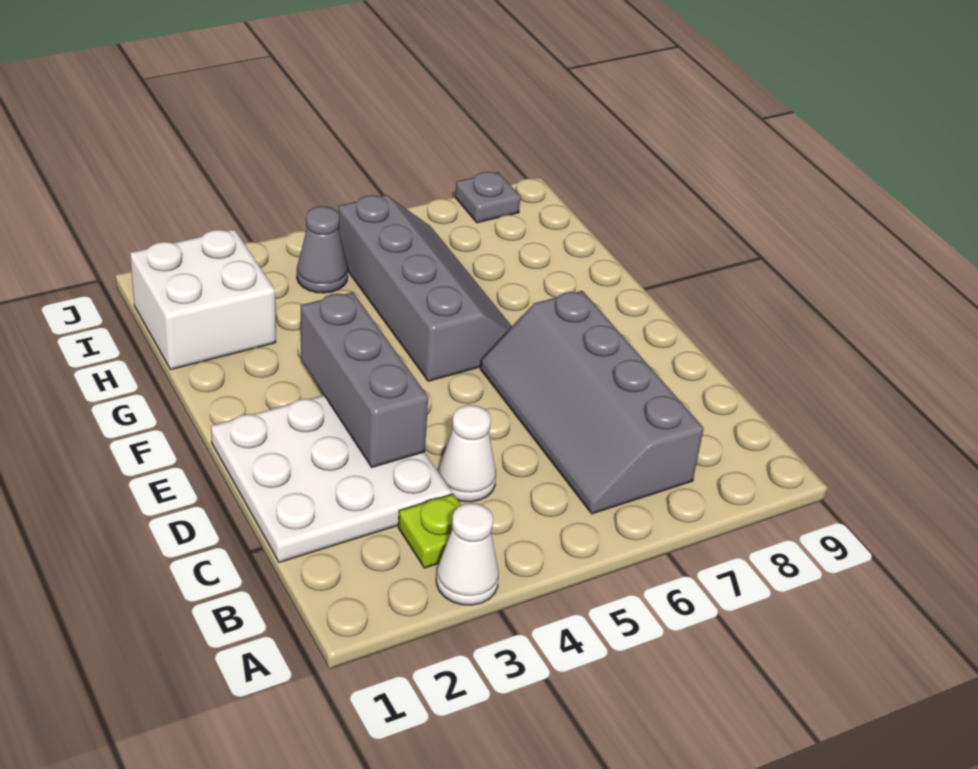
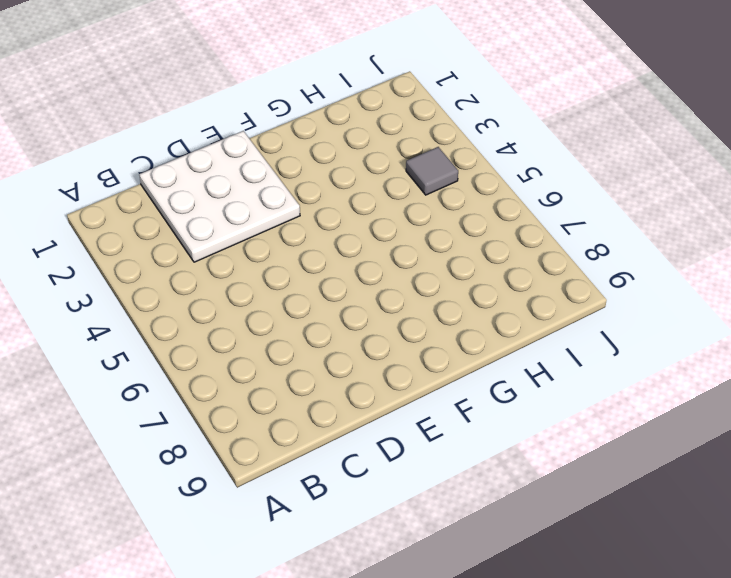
grey 1x1 tile [406,147,458,195] -> grey 1x1 cone [297,206,348,293]
none -> white 1x1 cone [436,503,499,605]
none -> lime 1x1 plate [398,494,461,568]

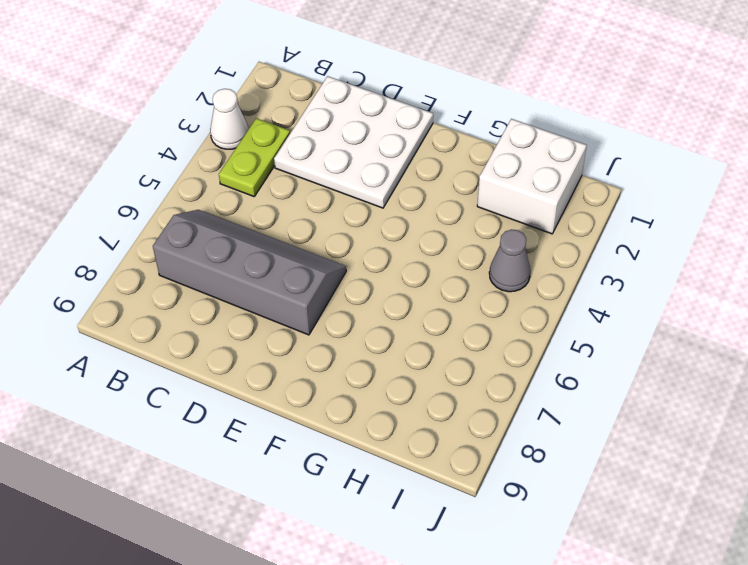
lime 1x2 plate [219,118,290,196] -> lime 1x1 plate [398,494,461,568]
none -> white 1x1 cone [438,405,496,502]
none -> grey 2x4 slope [338,195,512,381]

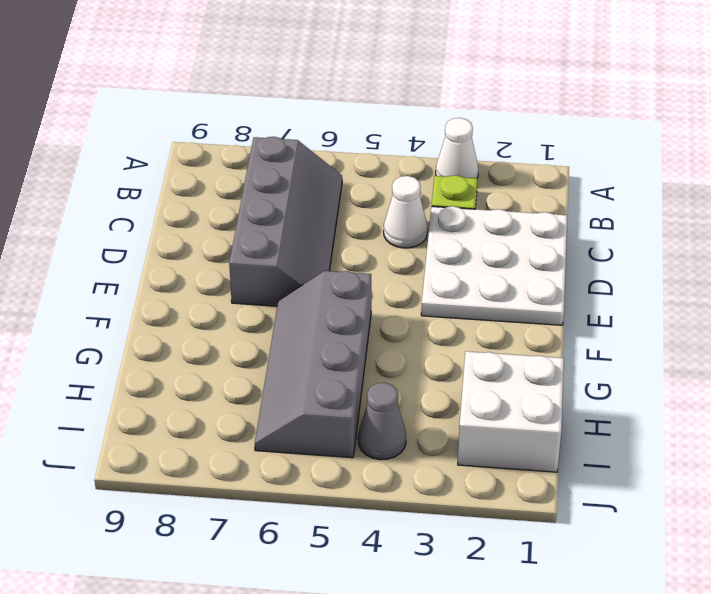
none -> grey 1x1 plate [455,172,521,223]
none -> grey 1x3 brick [301,292,428,467]

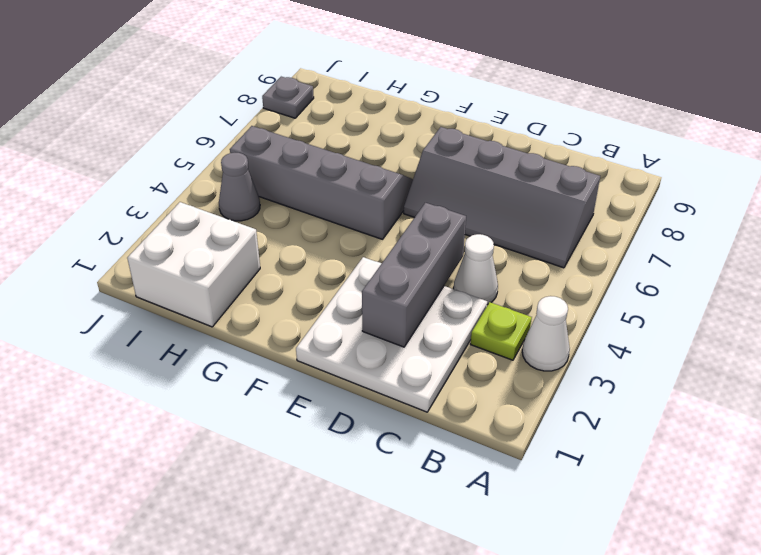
grey 1x3 brick [362,203,466,347] -> grey 1x3 brick turned to [301,292,428,467]

